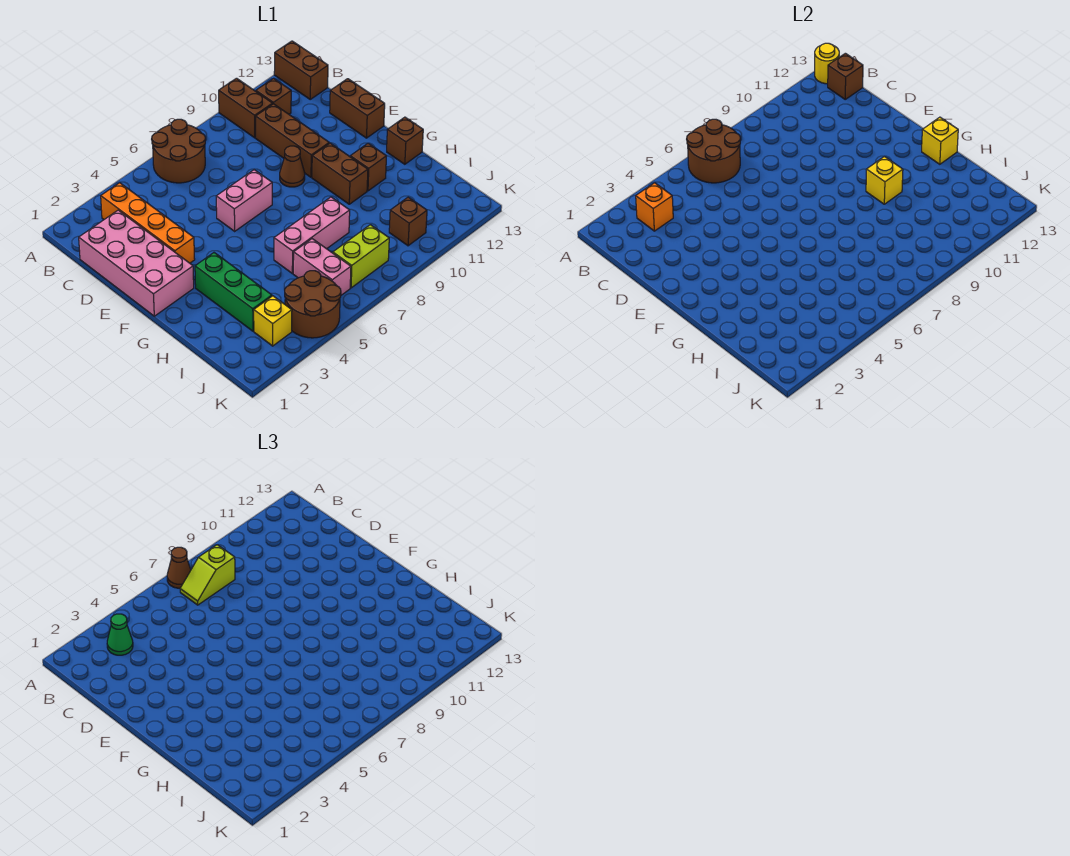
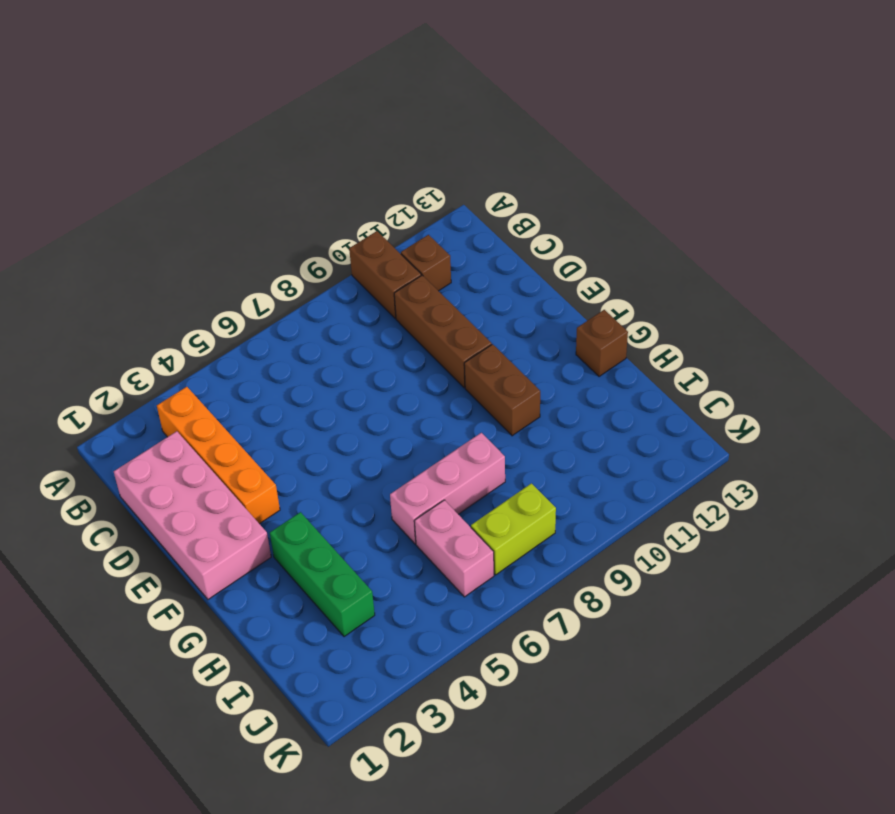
none -> brown 2x2 round brick [152,119,205,183]
none -> brown 1x2 brick [274,41,328,99]
none -> brown 1x2 brick [330,79,385,138]

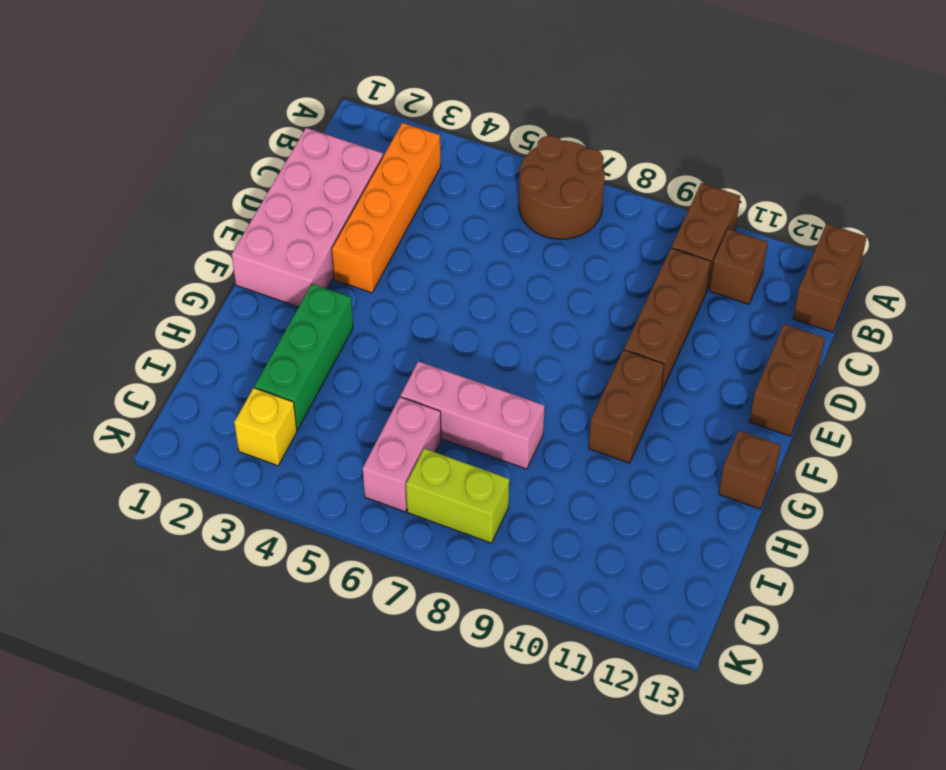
none -> pink 1x2 brick [216,170,272,231]
none -> brown 1x1 cone [280,146,305,187]
none -> brown 1x1 brick [350,143,386,191]

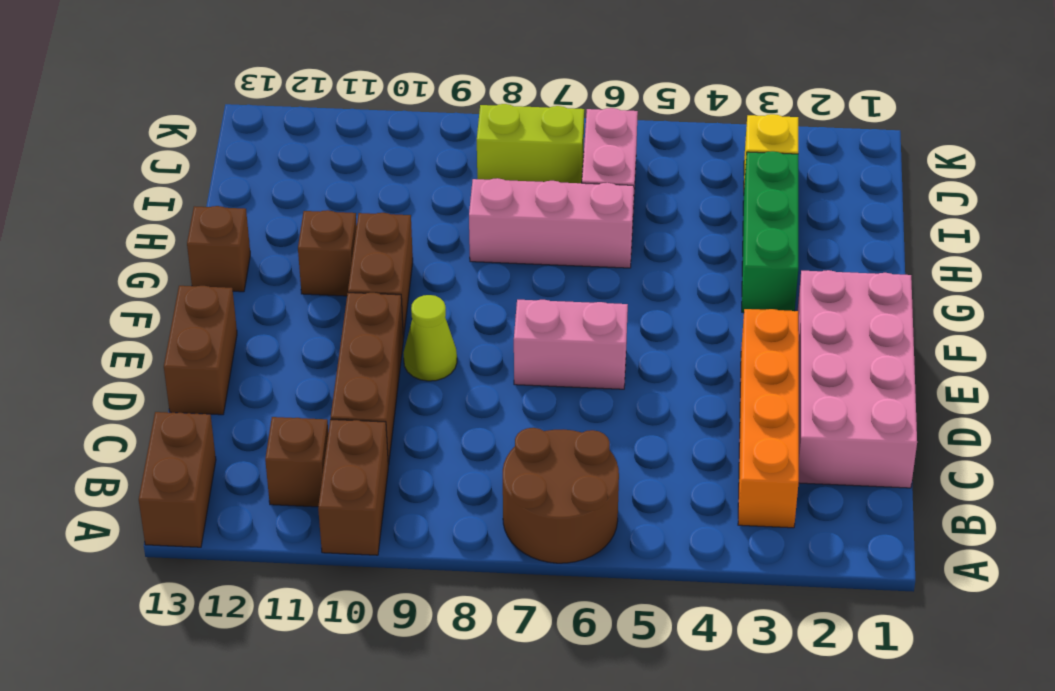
lime 1x1 cone [403,295,457,381] -> brown 1x1 cone [280,146,305,187]
none -> brown 2x2 round brick [285,271,341,338]
none -> brown 1x1 brick [389,197,427,246]
none -> brown 2x2 round brick [687,119,740,183]

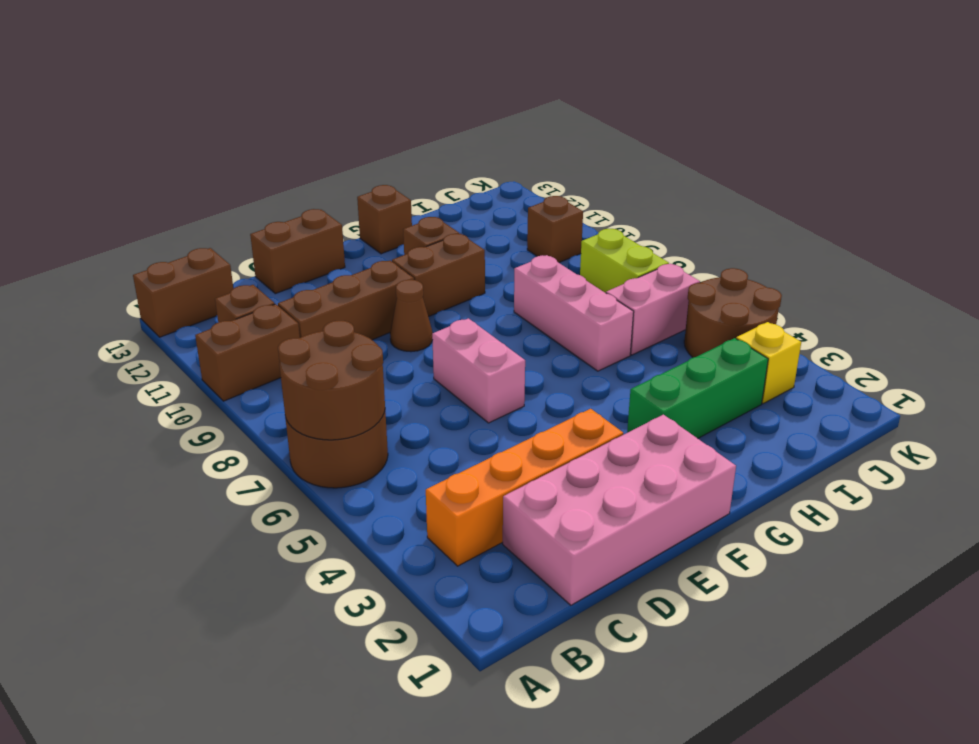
none -> yellow 1x1 round brick [815,43,839,84]
none -> orange 1x1 brick [636,183,673,231]
none -> brown 1x1 brick [828,53,863,99]

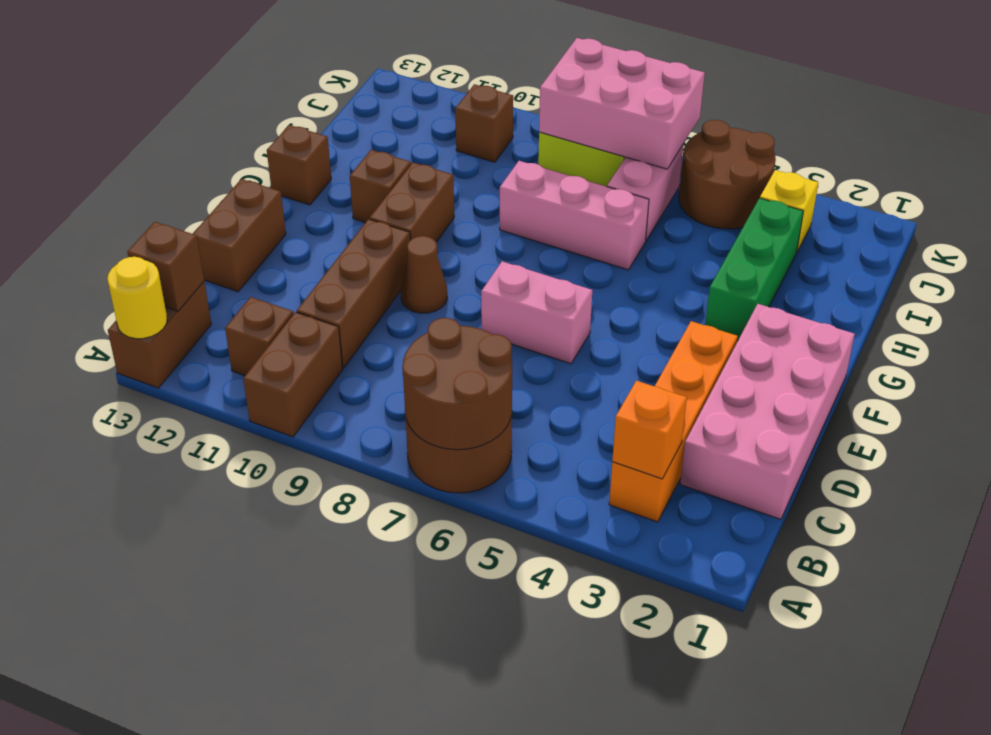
pink 2x3 brick [539,38,705,169] -> none
none -> yellow 1x1 brick [866,157,903,204]
none -> yellow 1x1 brick [922,117,958,164]
none -> brown 1x1 cone [167,547,191,588]

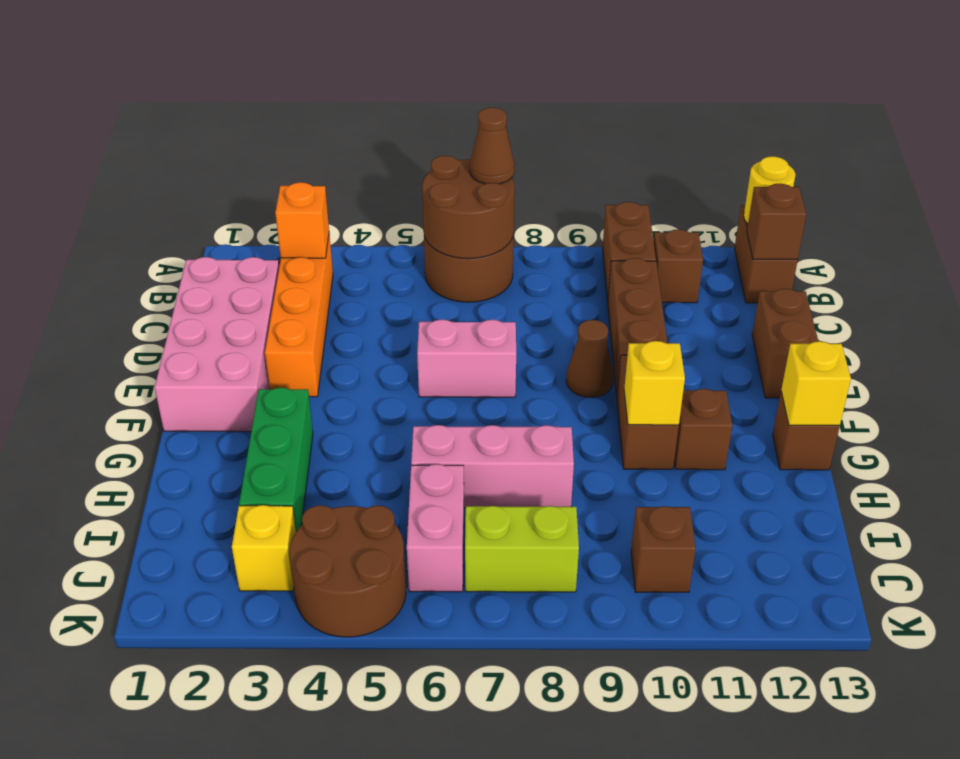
none -> green 1x1 cone [107,614,133,655]
none -> lime 1x2 slope [180,545,235,605]

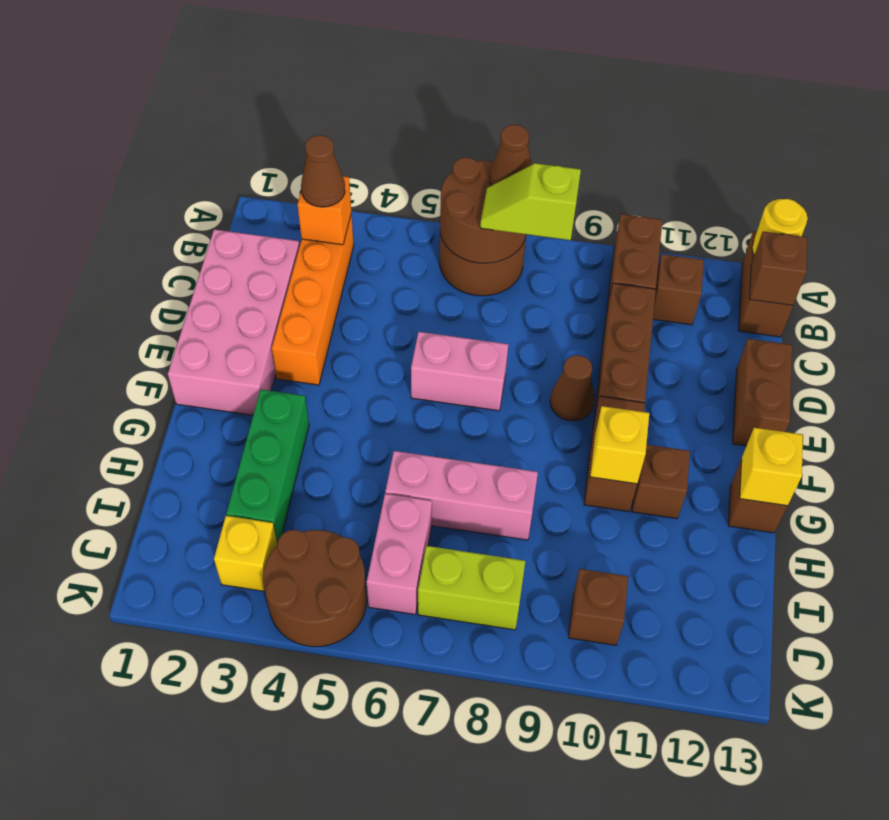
brown 1x1 cone [301,135,345,207] -> green 1x1 cone [107,614,133,655]

